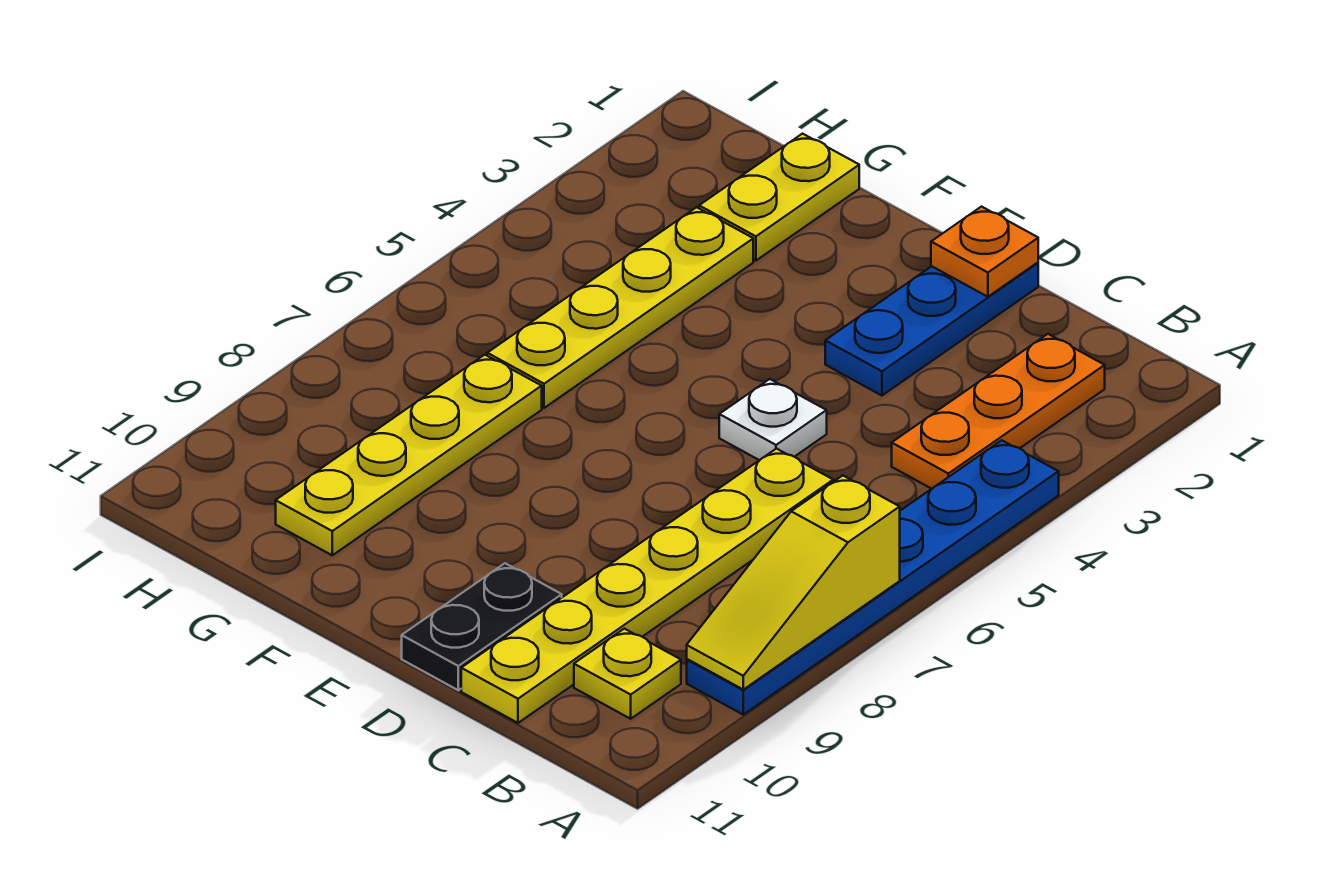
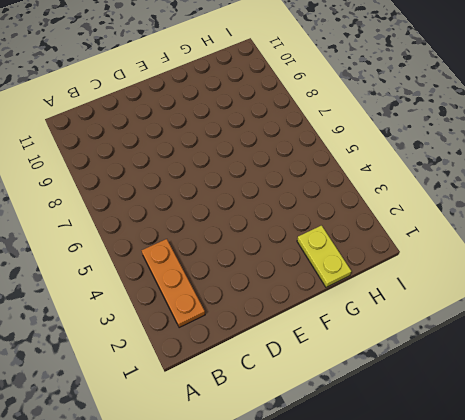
none -> blue 1x6 plate [687,440,1059,715]
none -> yellow 1x1 plate [574,629,681,719]
none -> yellow 1x6 plate [461,449,833,723]

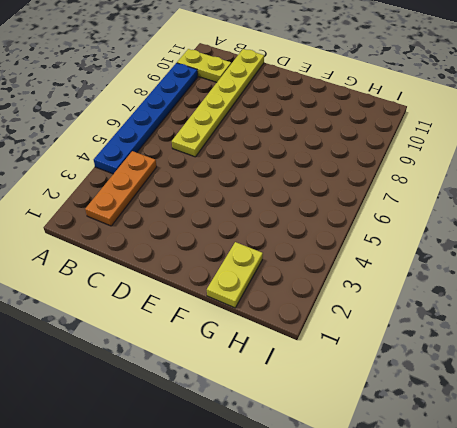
yellow 1x2 plate [177,49,231,82] -> yellow 1x1 plate [574,629,681,719]
none -> blue 1x3 plate [825,263,1038,395]
none -> white 1x1 plate [719,379,827,460]
none -> black 1x2 plate [402,563,562,690]

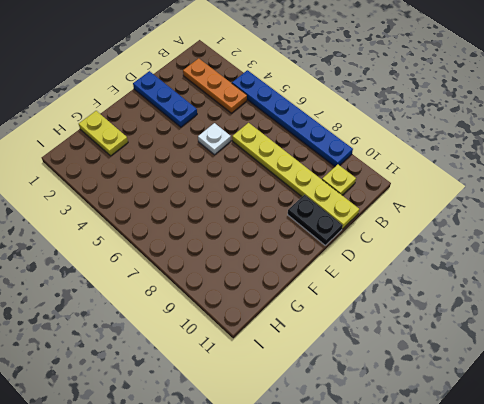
none -> yellow 1x4 plate [487,207,753,408]
none -> yellow 1x4 plate [276,355,542,555]
none -> yellow 1x3 slope [687,476,900,689]

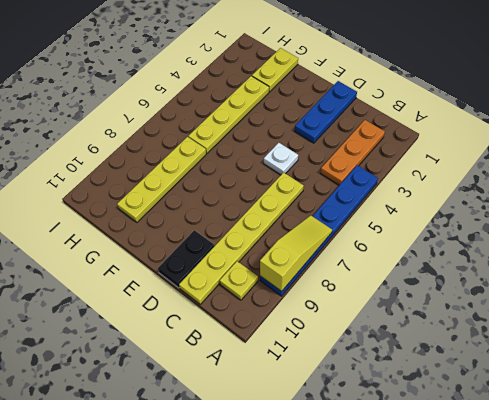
yellow 1x3 slope [260,215,332,291] -> yellow 1x3 slope turned to [687,476,900,689]
none -> orange 1x1 plate [931,207,1038,297]

